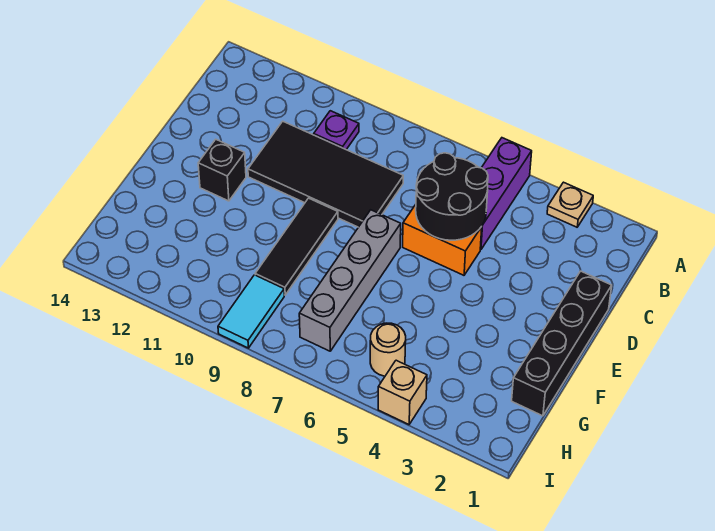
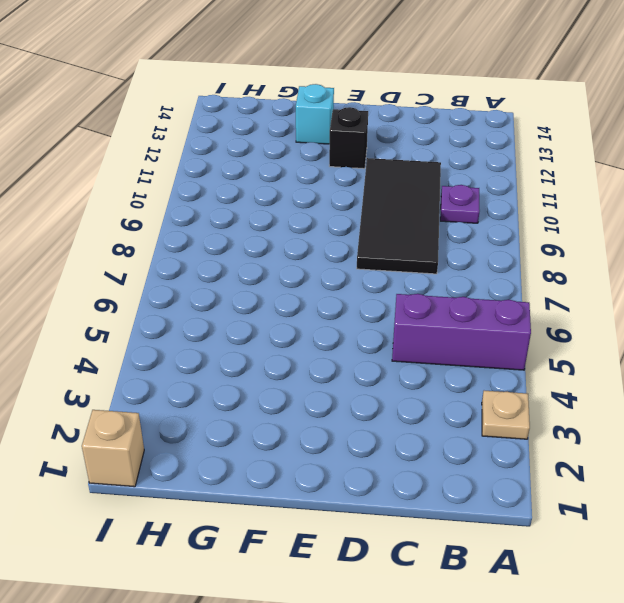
cyan 1x1 brick [296,84,334,144] -> none
tan 1x1 brick [82,410,144,487] -> tan 1x1 brick moved to [378,360,427,424]
none -> black 1x4 brick [512,271,612,416]
none -> orange 1x2 brick [403,205,482,275]
none -> grey 1x4 brick [299,210,401,351]

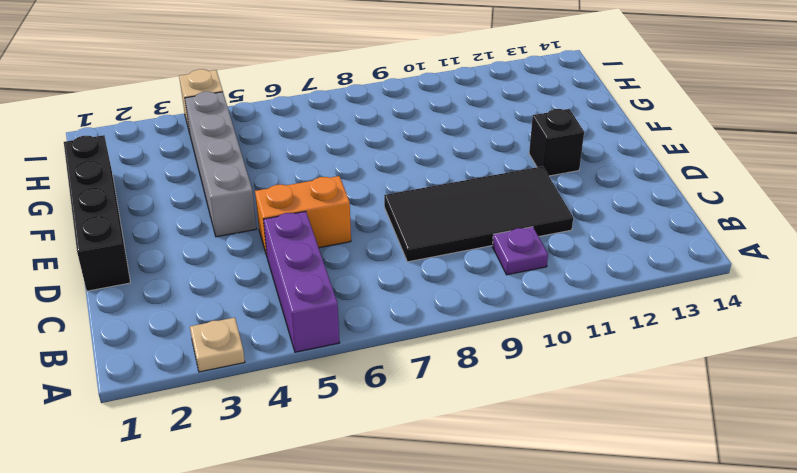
grey 1x4 brick [185,92,256,237] -> grey 1x4 brick moved to [299,210,401,351]
none -> black 1x3 tile [255,198,338,295]
none -> tan 1x1 round brick [370,323,406,376]
none -> cyan 1x2 tile [218,275,284,348]

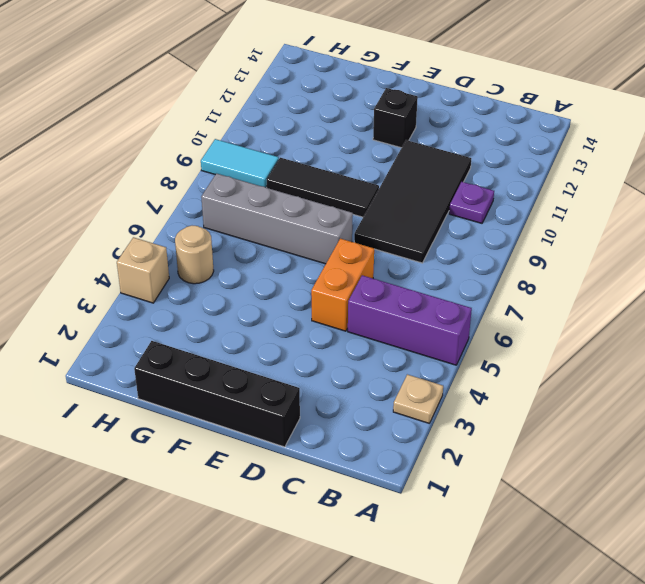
none -> black 2x2 round brick [416,153,488,240]

